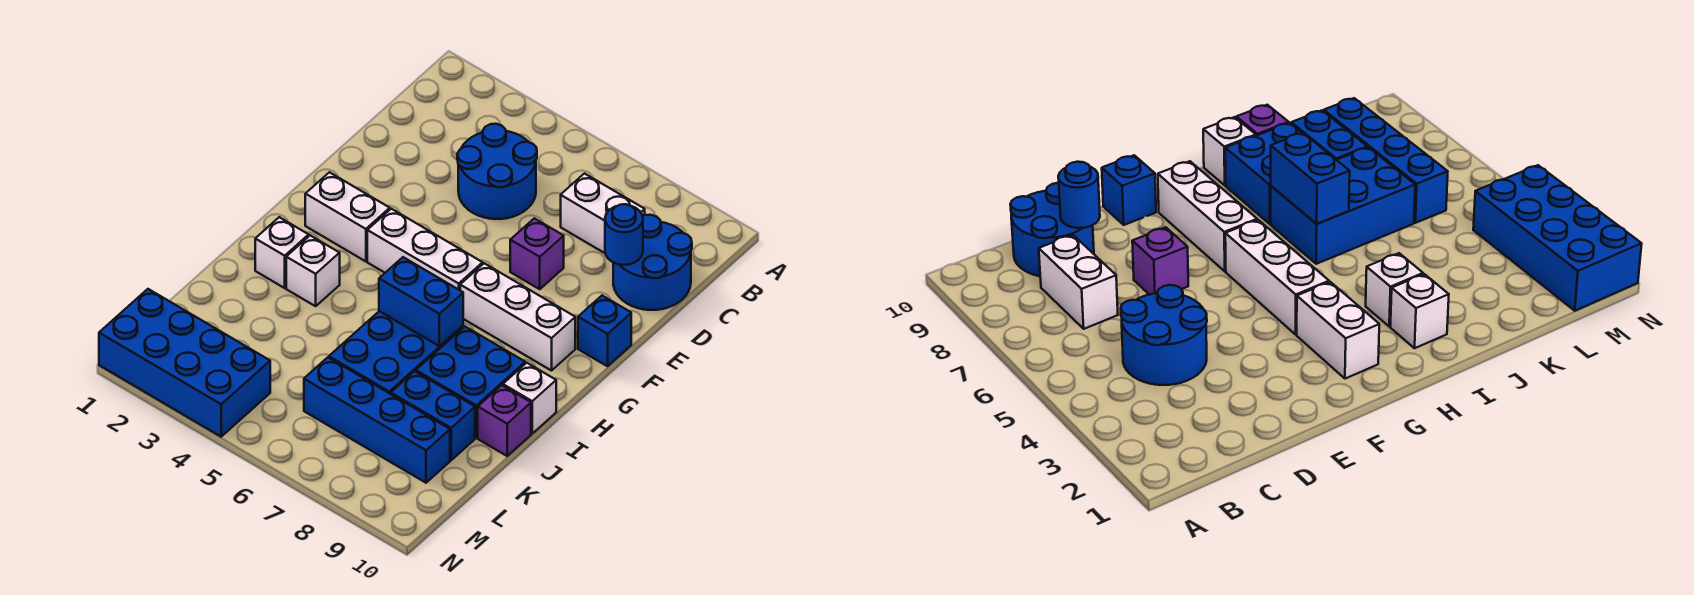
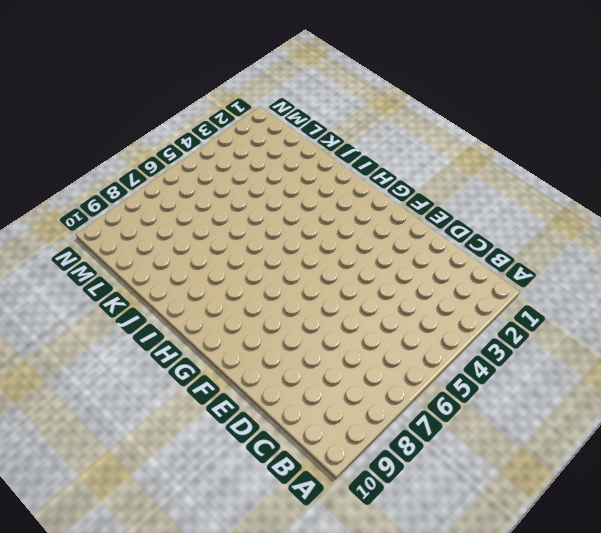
none -> blue 2x2 round brick [457,124,537,219]
none -> white 1x2 brick [561,174,645,253]
none -> blue 2x2 round brick [613,215,692,310]

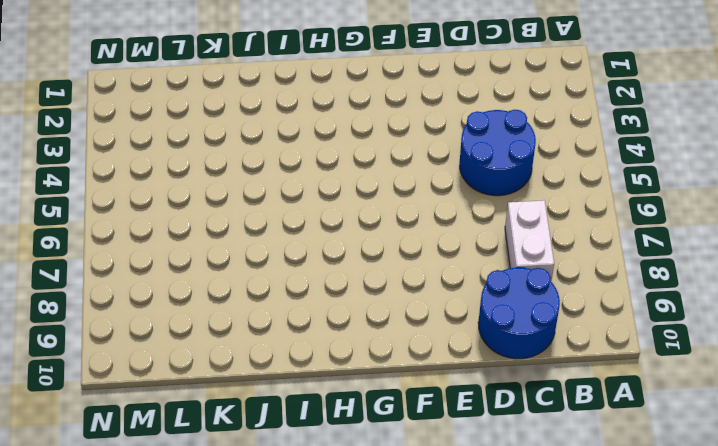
none -> purple 1x1 brick [510,218,564,289]
none -> blue 1x1 brick [578,296,631,366]
none -> white 1x2 brick [305,172,390,261]

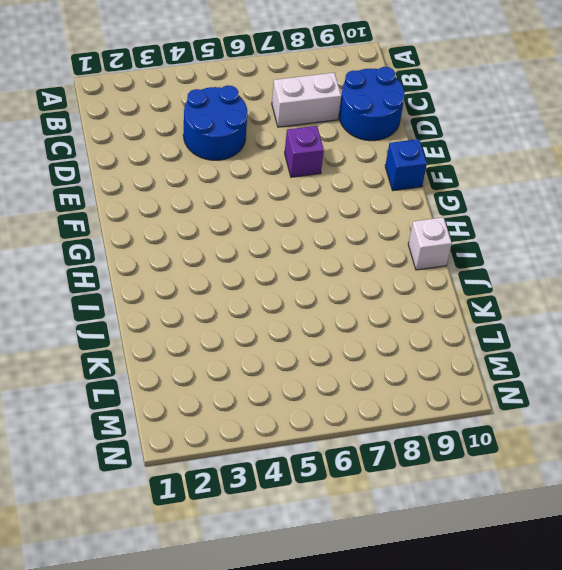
none -> white 1x2 brick [305,172,390,261]
none -> white 1x3 brick [367,209,483,290]
none -> white 1x3 brick [460,263,575,371]

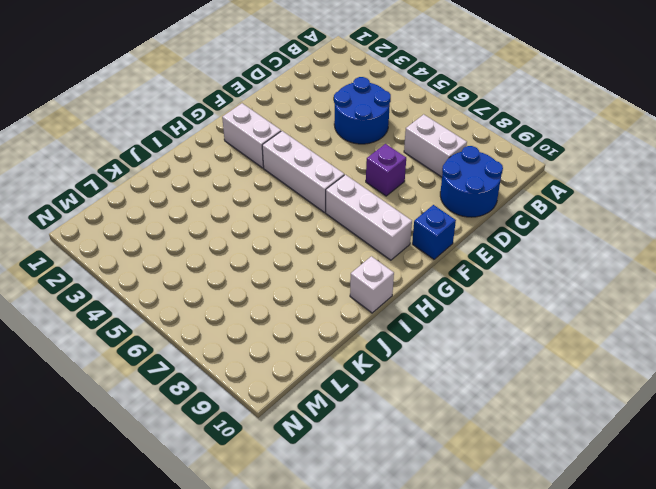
none -> white 1x1 brick [255,217,309,288]
none -> white 1x1 brick [286,235,340,306]
none -> blue 2x3 brick [329,311,463,394]

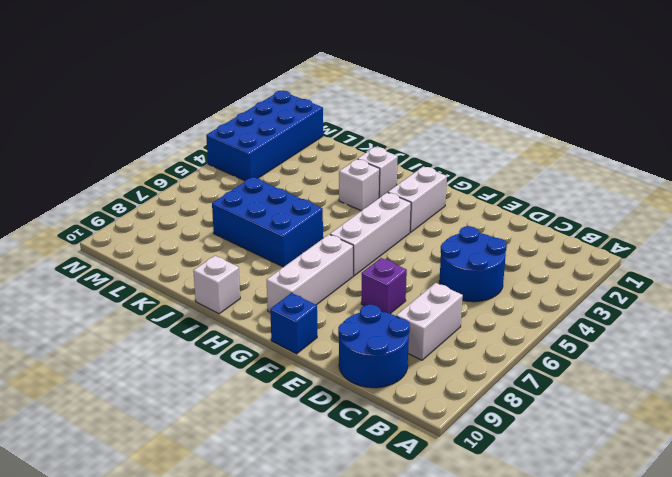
none -> blue 2x2 brick [416,327,525,438]
none -> purple 1x1 brick [478,385,531,456]
none -> blue 1x2 brick [391,371,475,460]

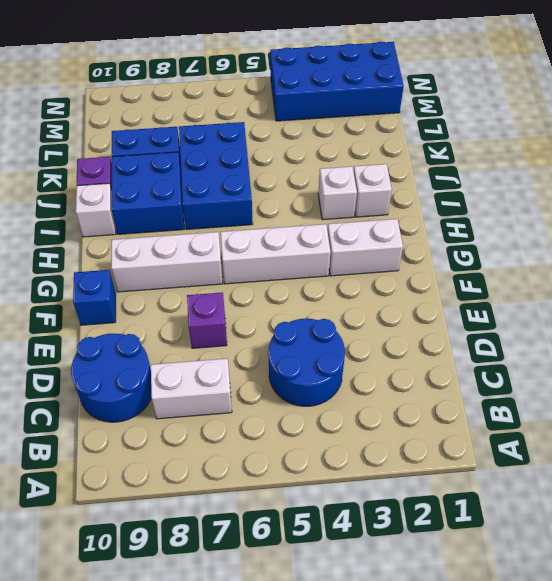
none -> blue 1x4 brick [304,357,450,483]
none -> blue 1x1 round brick [605,204,643,265]
none -> blue 1x2 brick [379,257,463,346]

